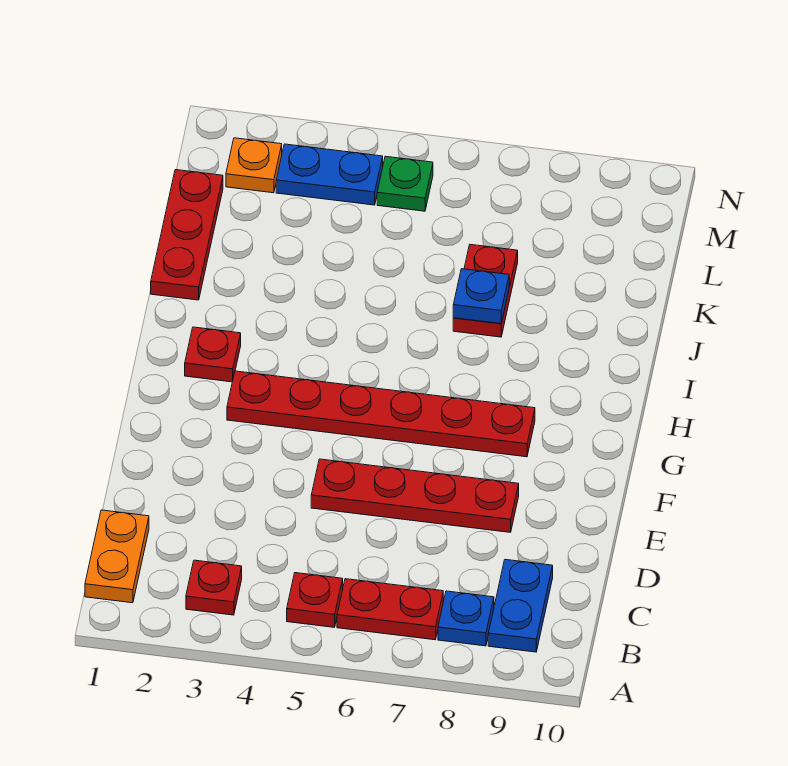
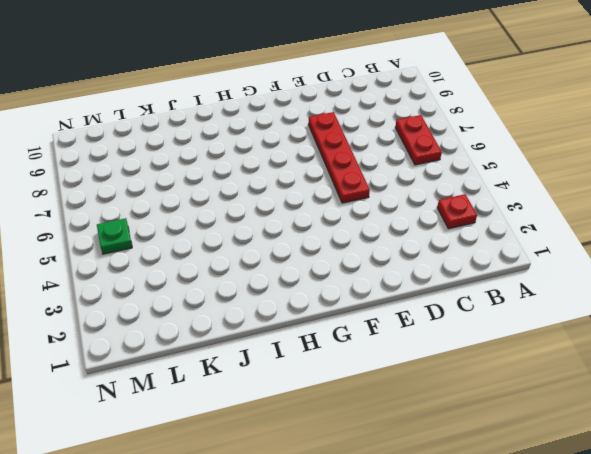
none -> orange 1x2 plate [85,510,149,603]
none -> red 1x1 plate [287,573,343,627]
none -> blue 1x1 plate [438,591,494,646]

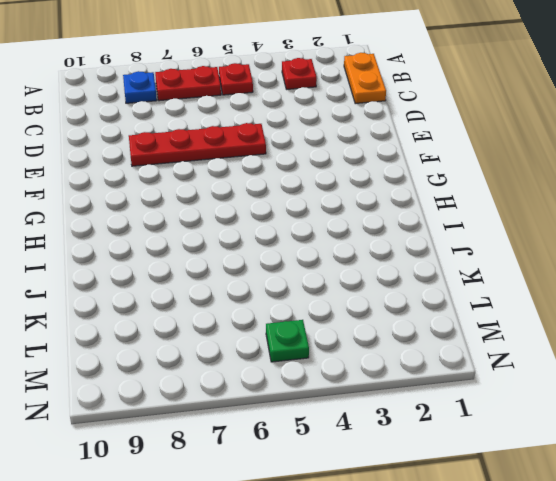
none -> blue 1x2 plate [488,560,553,652]
none -> red 1x6 plate [227,371,535,457]
none -> red 1x1 plate [185,327,241,382]

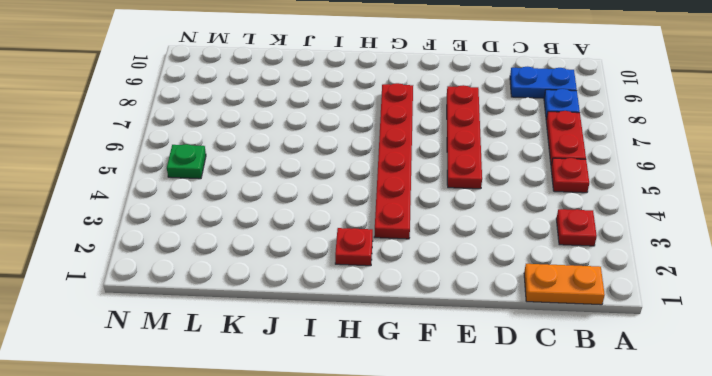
none -> red 1x3 plate [151,170,223,300]
none -> red 1x2 plate [453,245,518,337]
none -> orange 1x1 plate [226,138,282,193]

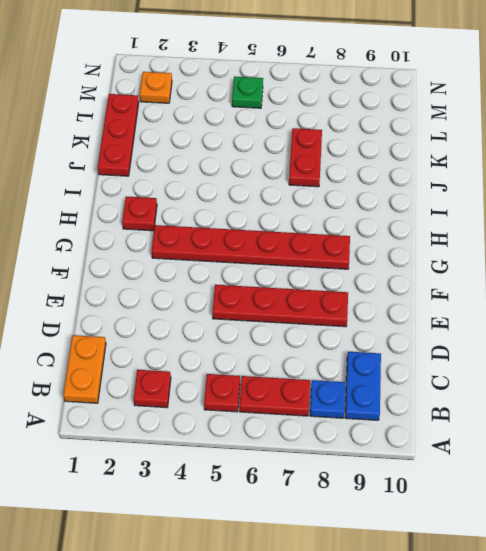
none -> blue 1x2 plate [276,144,383,205]
none -> blue 1x1 plate [453,269,509,324]

